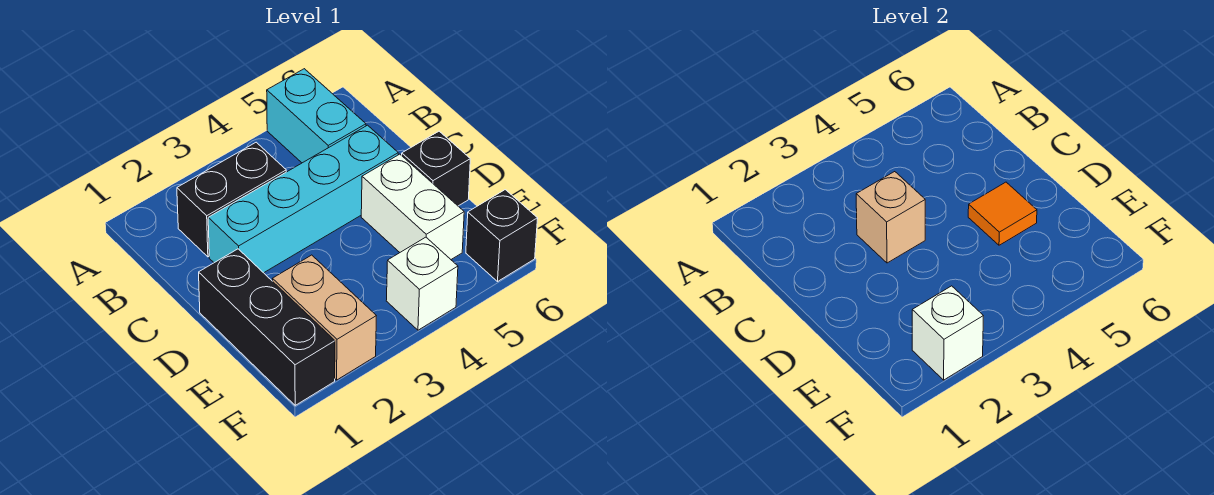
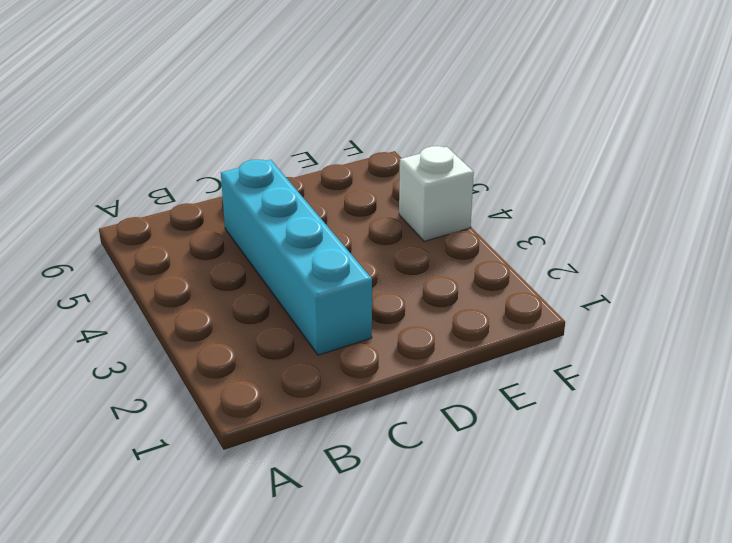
none -> cyan 1x2 brick [267,69,366,163]
none -> black 1x2 brick [177,142,286,257]
none -> black 1x3 brick [199,249,335,405]

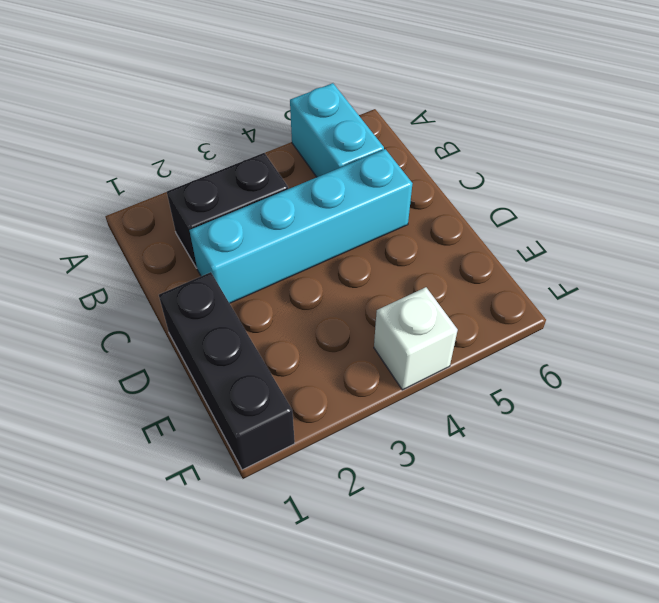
none -> white 1x2 brick [361,154,464,259]
none -> black 1x1 brick [402,131,470,206]
none -> tan 1x2 brick [273,255,376,380]

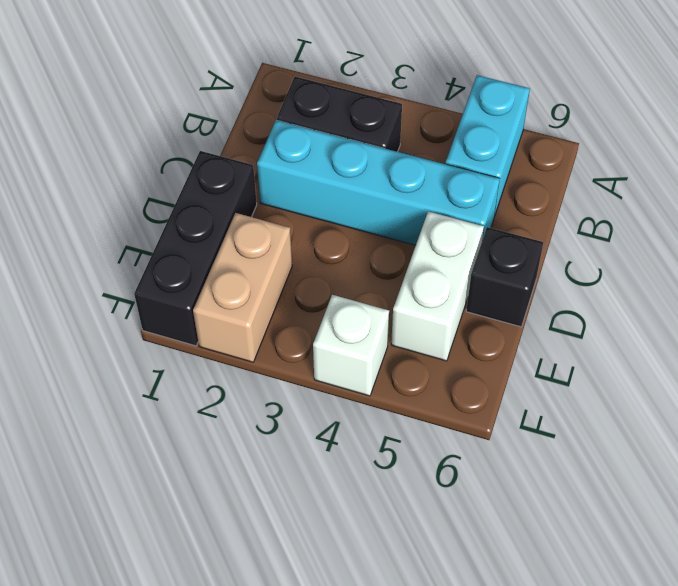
none -> black 1x1 brick [466,190,538,281]
none -> tan 1x1 brick [856,172,925,263]
none -> orange 1x1 tile [968,182,1037,245]

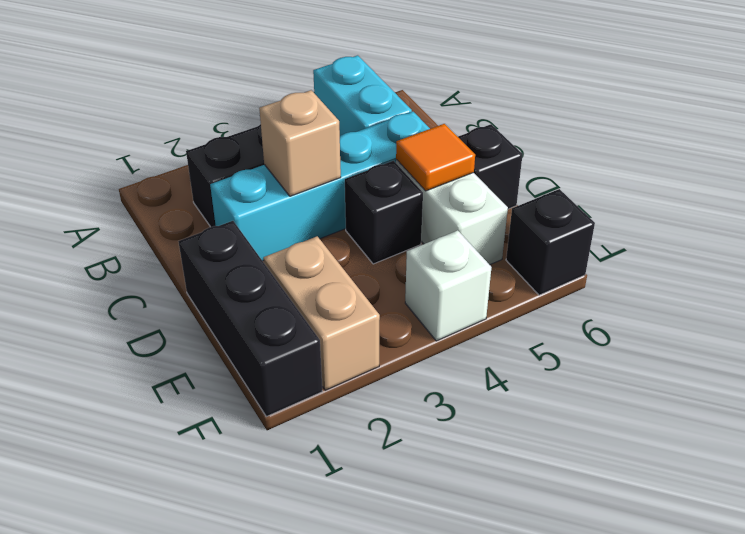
black 1x1 brick [345,161,423,264] -> none
none -> white 1x1 brick [912,286,983,380]

